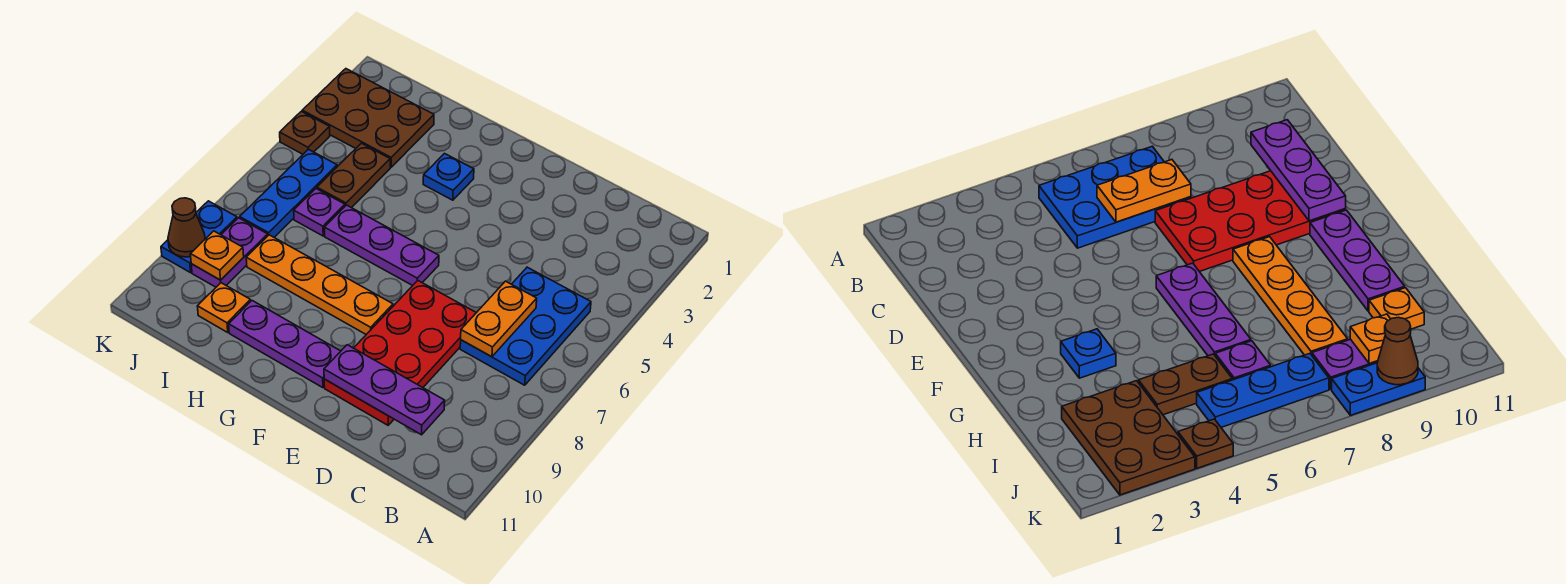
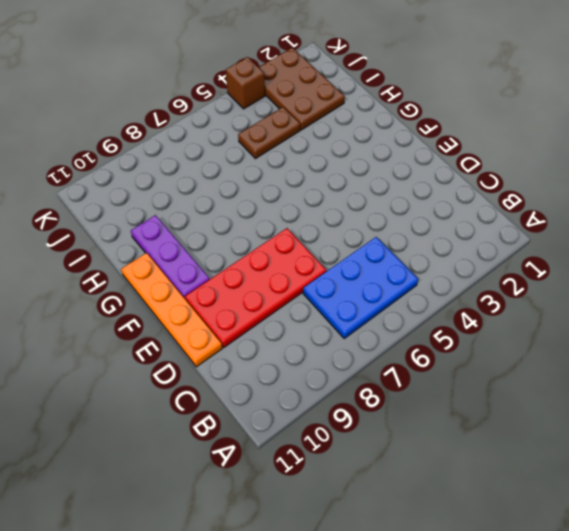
orange 1x4 plate [121,253,222,367] -> orange 1x4 plate moved to [246,235,393,334]
brown 1x1 brick [226,57,265,109] -> brown 1x1 plate [280,111,330,154]
none -> purple 1x3 plate [325,205,439,286]
none -> blue 1x1 plate [423,154,474,200]
none -> purple 1x1 plate [294,189,345,236]

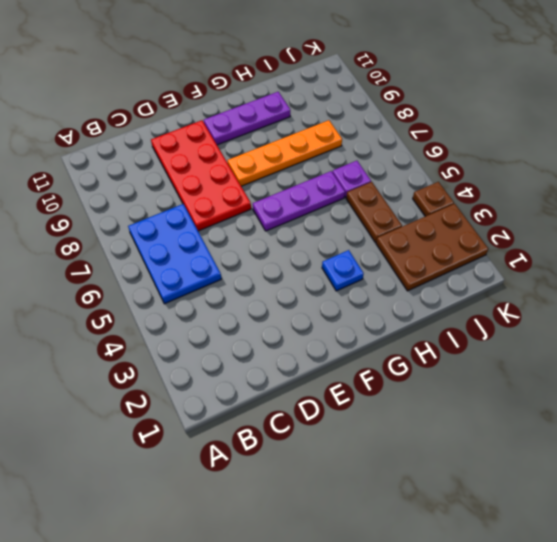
none -> orange 1x1 plate [197,283,251,332]
none -> blue 1x3 plate [240,149,337,237]
none -> purple 1x2 plate [191,218,268,287]

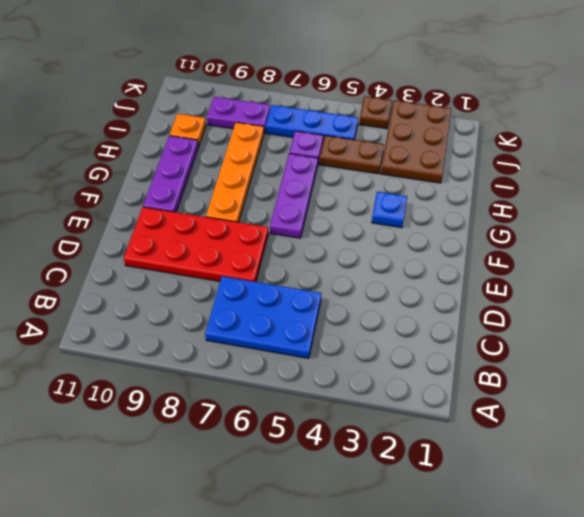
none -> blue 1x2 plate [161,201,237,273]
none -> orange 1x2 plate [461,281,537,357]
none -> purple 1x3 plate [324,345,445,435]

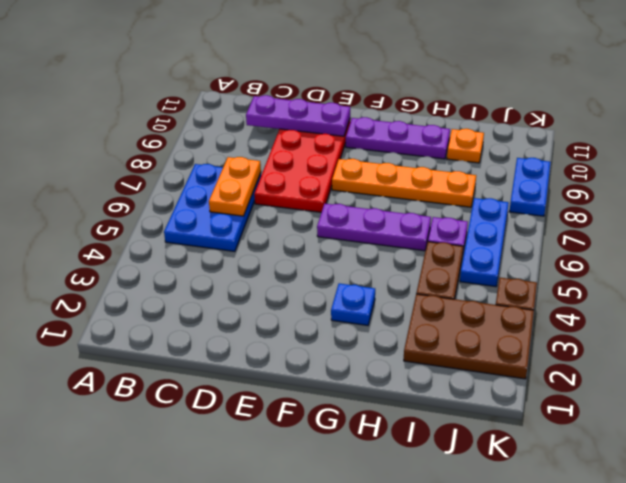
none -> purple 1x2 plate [191,218,268,287]
none -> orange 1x1 plate [191,231,244,280]
none -> brown 1x1 cone [168,198,205,257]

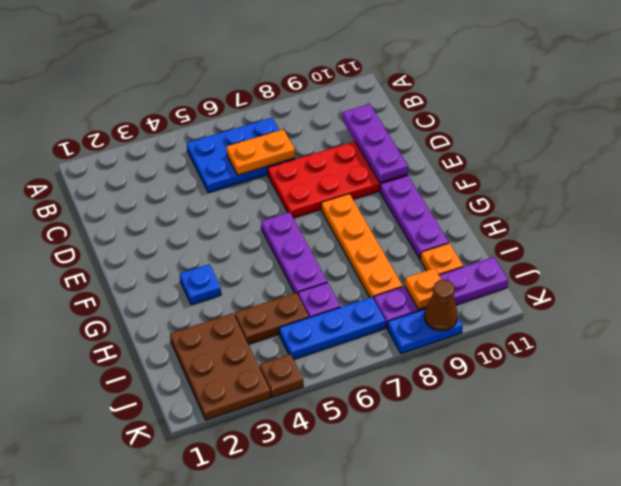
purple 1x4 plate [374,257,508,328] -> purple 1x2 plate [191,218,268,287]

